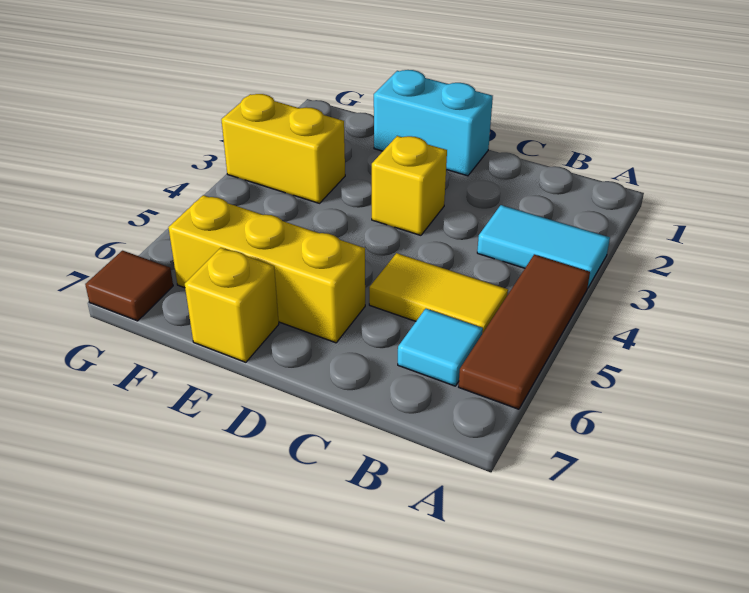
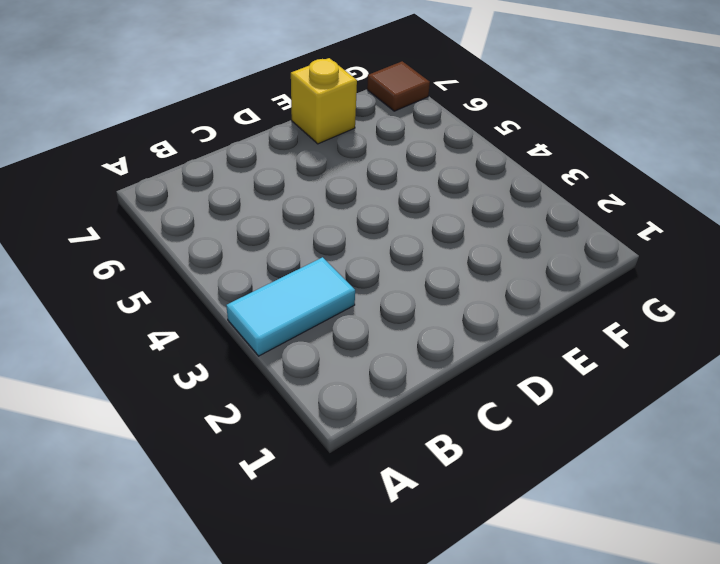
none -> brown 1x3 tile [459,254,590,409]
none -> yellow 1x2 tile [369,253,508,334]

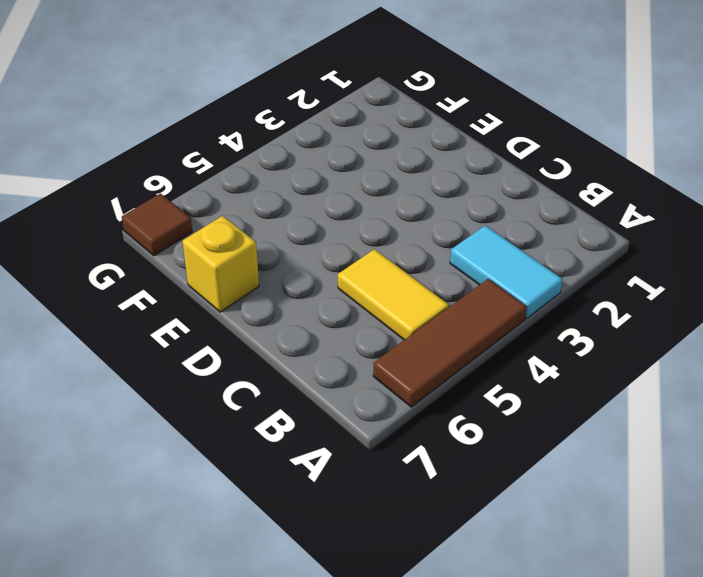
none -> cyan 1x1 tile [398,309,483,386]
none -> cyan 1x2 brick [374,70,493,176]

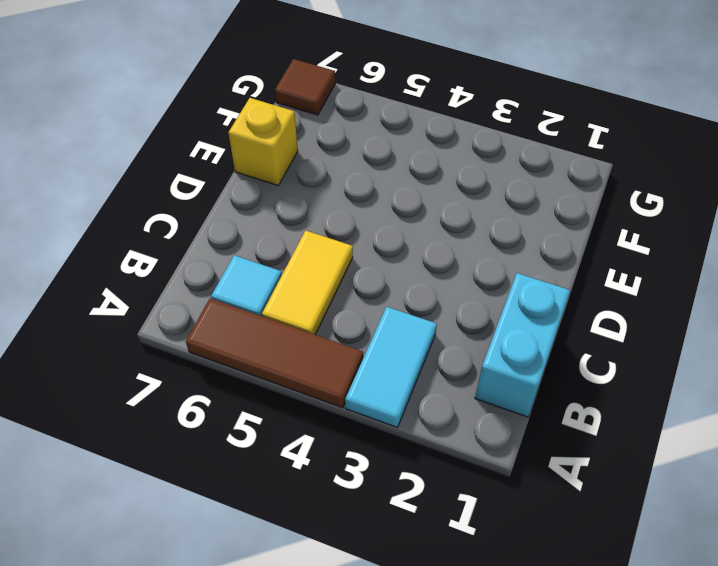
cyan 1x2 brick [475,273,570,417] -> cyan 1x2 brick moved to [374,70,493,176]
none -> yellow 1x1 brick [372,136,447,235]
none -> yellow 1x3 brick [168,195,365,343]

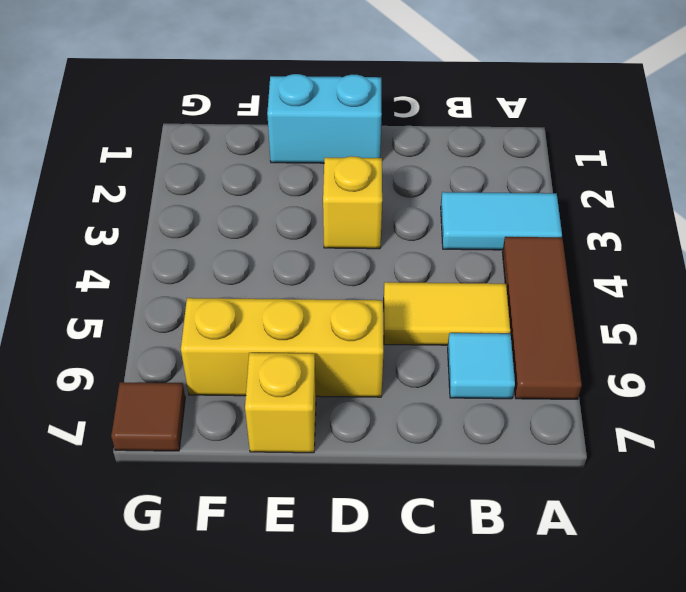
none -> yellow 1x2 brick [221,94,345,203]

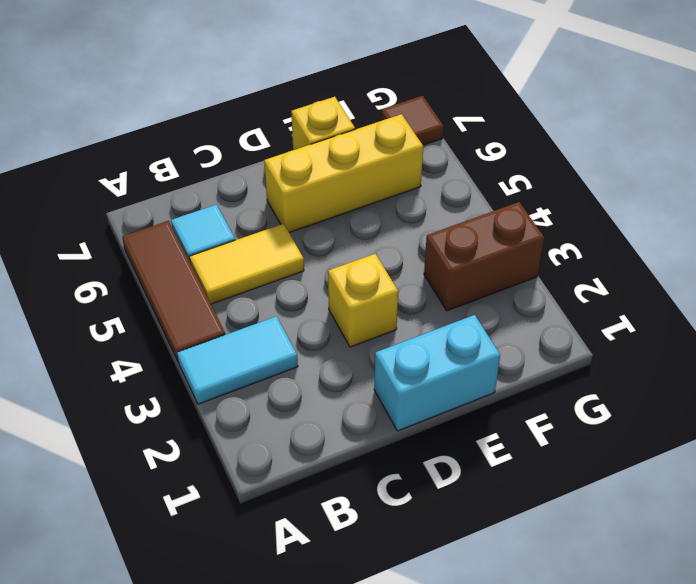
brown 1x2 brick [424,202,544,311] -> yellow 1x2 brick [221,94,345,203]

